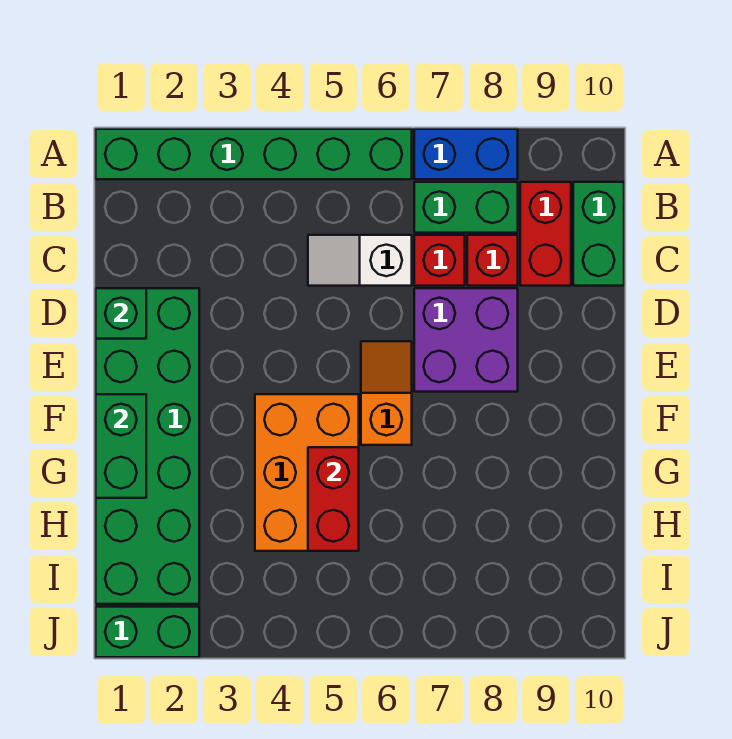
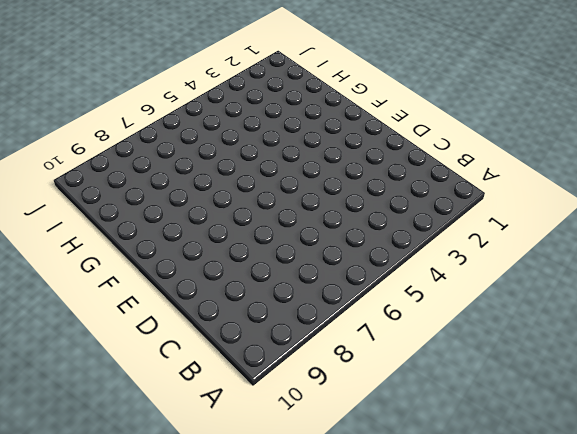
none -> green 1x6 brick [96,129,412,179]
none -> blue 1x2 brick [414,129,518,179]
none -> green 1x2 brick [414,182,518,233]

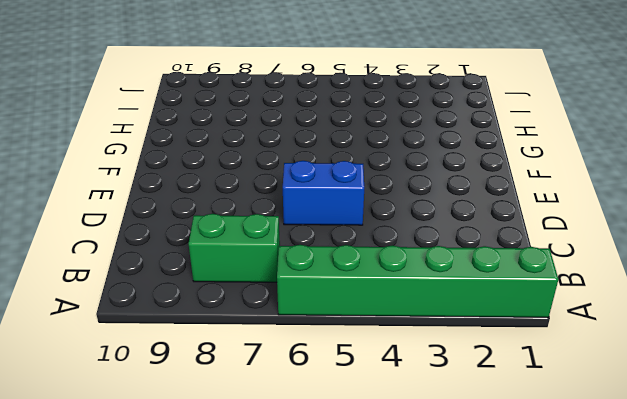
blue 1x2 brick [283,161,364,225] -> blue 1x2 brick moved to [414,129,518,179]
none -> red 1x2 brick [520,182,571,286]
none -> green 1x2 brick [573,182,624,286]
none -> white 1x2 slope [308,235,412,286]

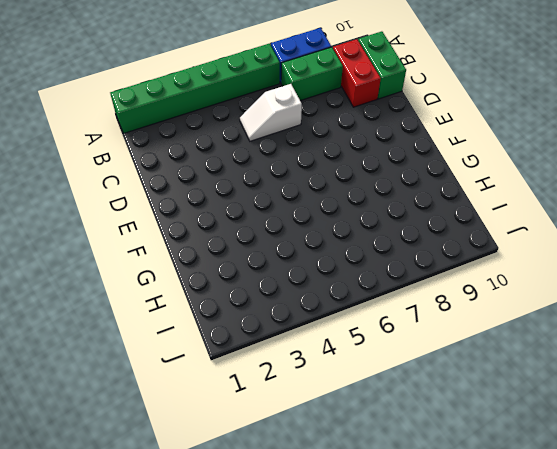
none -> red 1x1 brick [414,235,465,286]
none -> red 1x1 brick [467,235,518,286]
none -> green 2x6 brick [96,288,199,604]

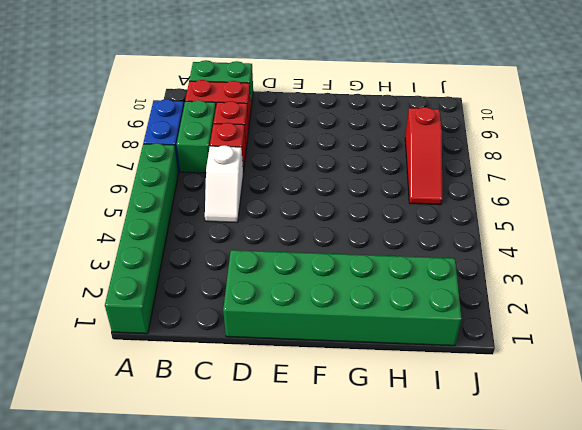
red 1x3 slope [405,107,442,205] -> none
none -> purple 2x2 brick [414,288,518,392]
none -> orange 1x2 slope [361,341,412,445]
none -> orange 2x3 brick [255,394,359,551]

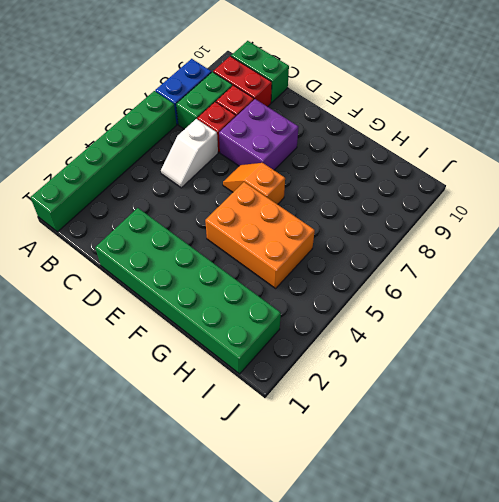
none -> green 1x2 brick [96,607,199,657]
none -> green 1x1 brick [96,288,146,339]
none -> green 1x2 brick [96,394,146,498]

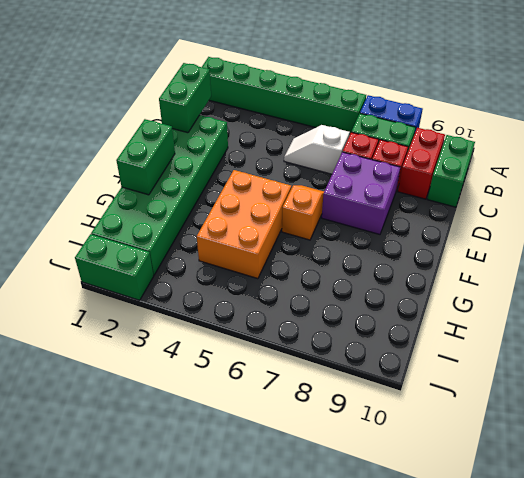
green 1x2 brick [159,63,211,133] -> green 1x1 brick [96,288,146,339]
none -> red 1x2 brick [308,447,359,551]

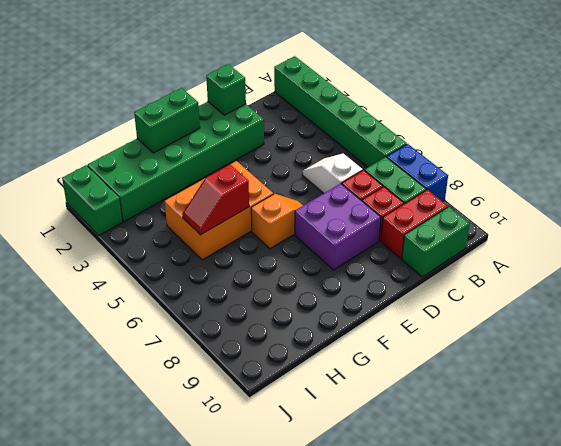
red 1x2 slope [182,165,249,235] -> red 1x2 brick [308,447,359,551]

